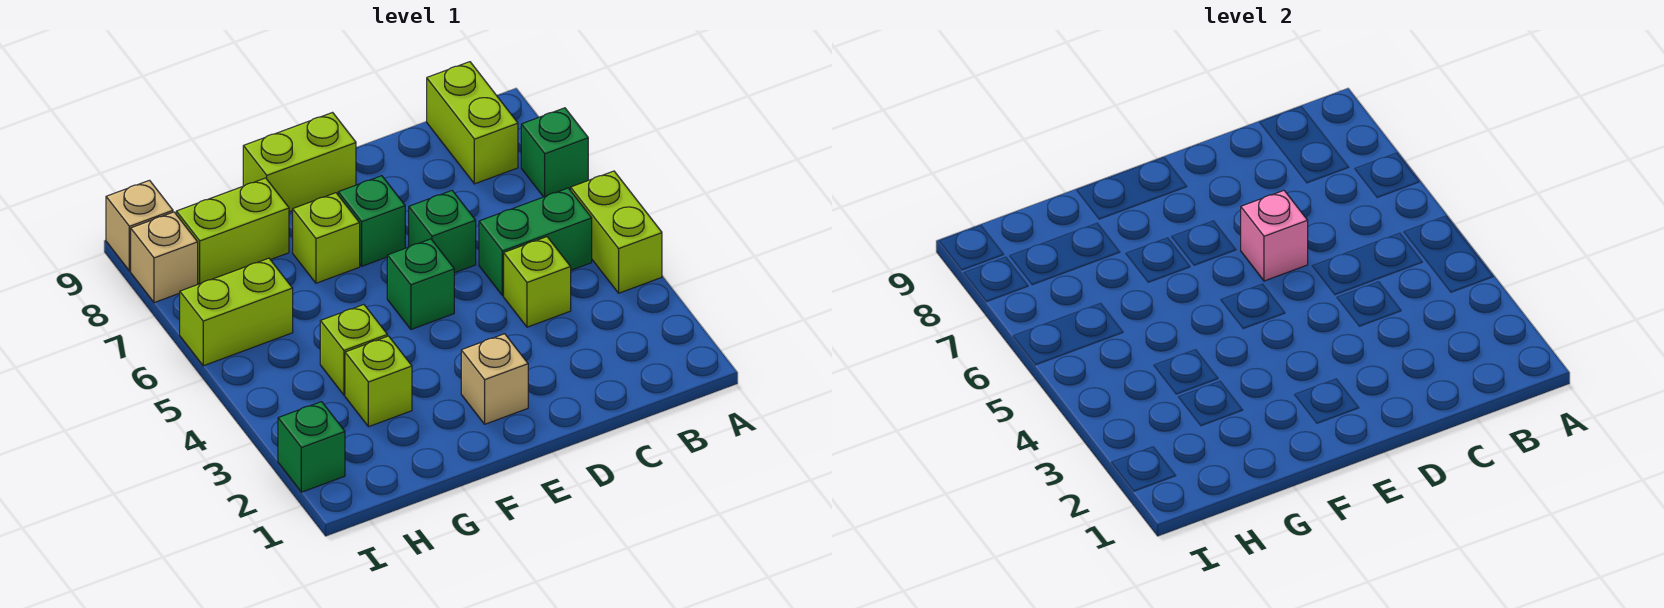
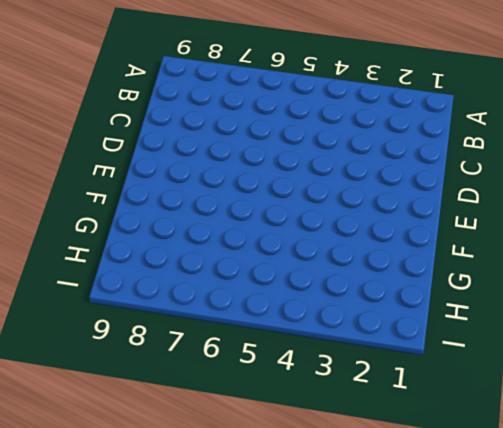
none -> lime 1x2 brick [571,171,662,293]
none -> green 1x1 brick [521,108,588,197]
none -> green 1x2 brick [479,188,592,296]

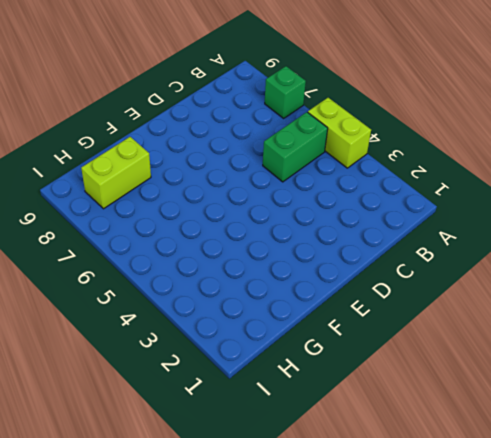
none -> lime 1x2 brick [427,62,518,184]
none -> lime 1x1 brick [504,237,571,327]
none -> green 1x1 brick [409,191,476,273]

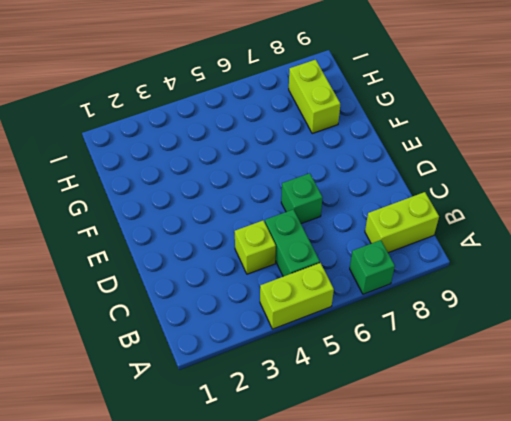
none -> tan 1x1 brick [461,334,528,424]
none -> green 1x1 brick [387,239,454,329]
none -> green 1x1 brick [338,176,405,266]

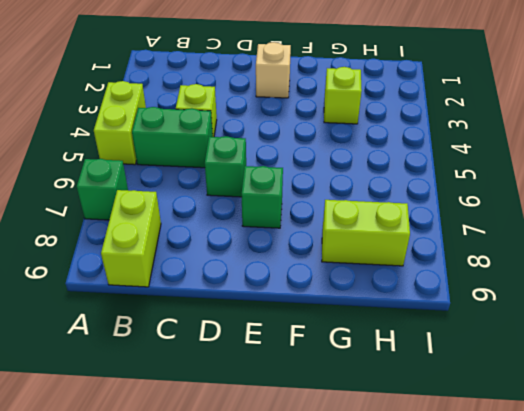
none -> green 1x1 brick [387,239,454,329]
none -> lime 1x2 brick [243,113,356,212]
none -> lime 1x1 brick [293,193,360,283]

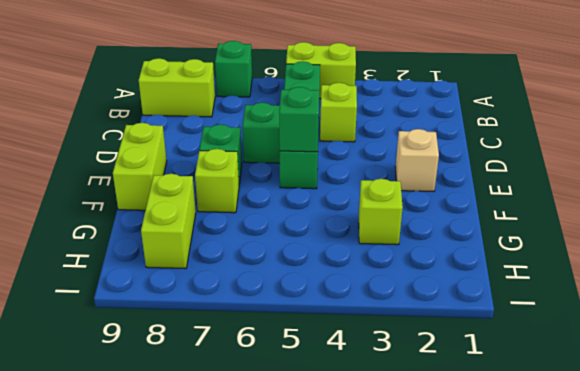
green 1x1 brick [279,87,319,152] -> green 1x1 brick moved to [278,402,345,492]
none -> lime 1x1 brick [320,305,387,395]
none -> lime 1x2 brick [180,258,293,366]
none -> tan 1x1 brick [131,212,198,303]

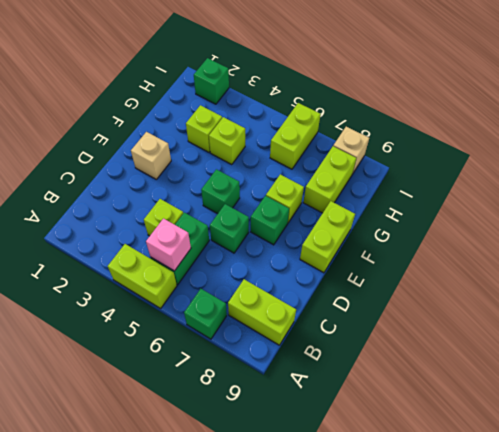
pink 1x1 brick [146,219,191,271] -> pink 1x1 brick moved to [1241,191,1308,281]
none -> tan 1x1 brick [106,180,173,271]

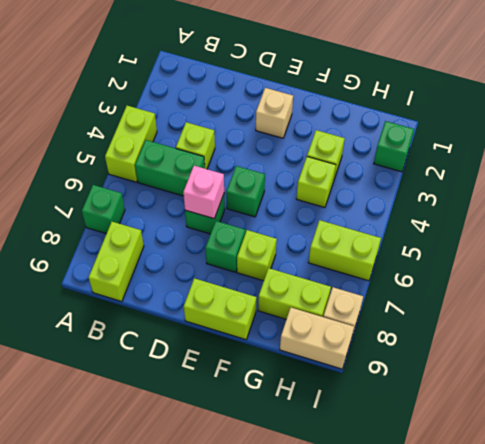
tan 1x2 brick [280,308,354,369] -> tan 1x1 brick [106,180,173,271]

